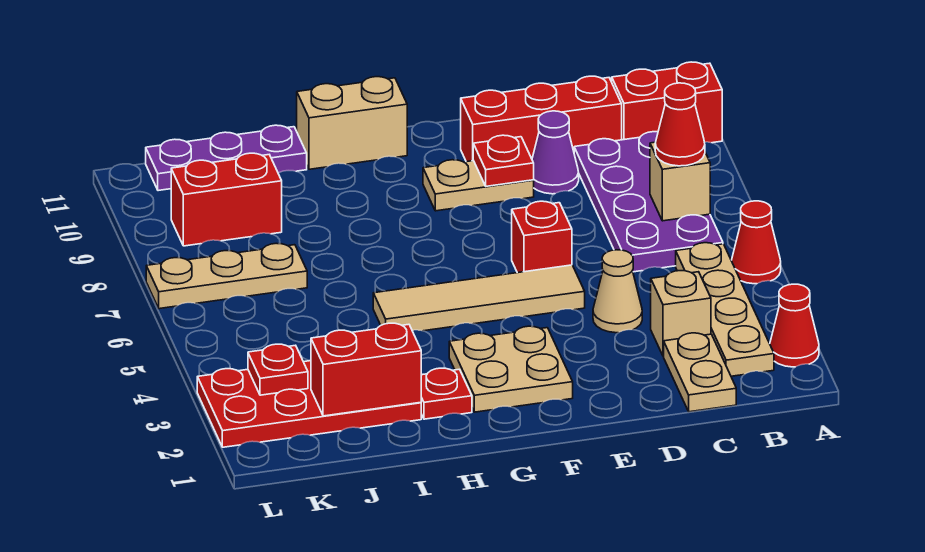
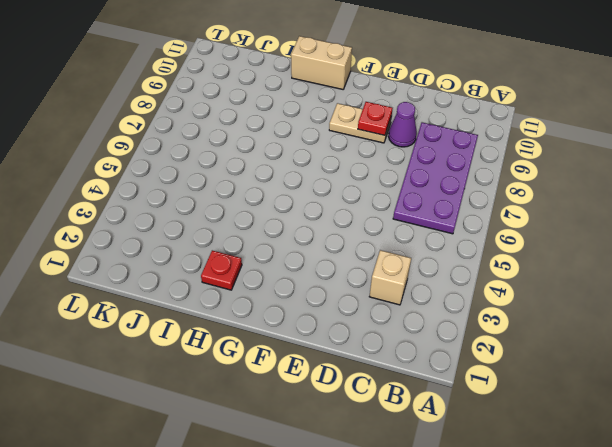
none -> red 1x1 cone [770,284,819,367]
none -> red 1x1 cone [731,201,781,284]
none -> red 1x2 brick [612,62,722,143]

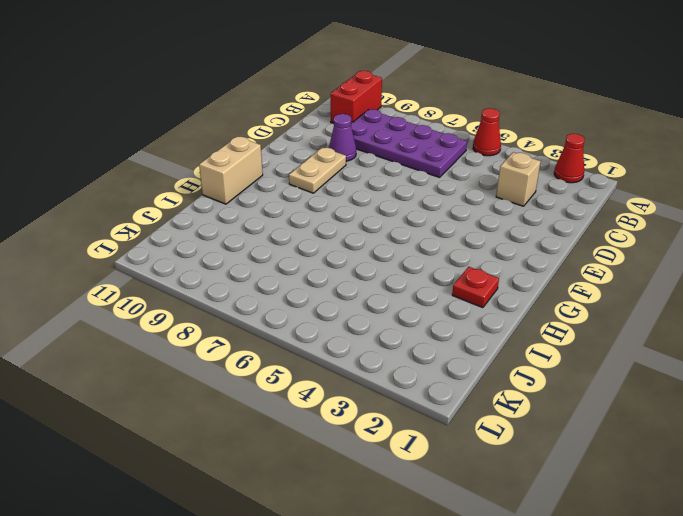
none -> tan 1x4 plate [676,243,774,376]
none -> tan 1x2 plate [664,333,736,412]
none -> red 1x3 brick [461,76,622,162]

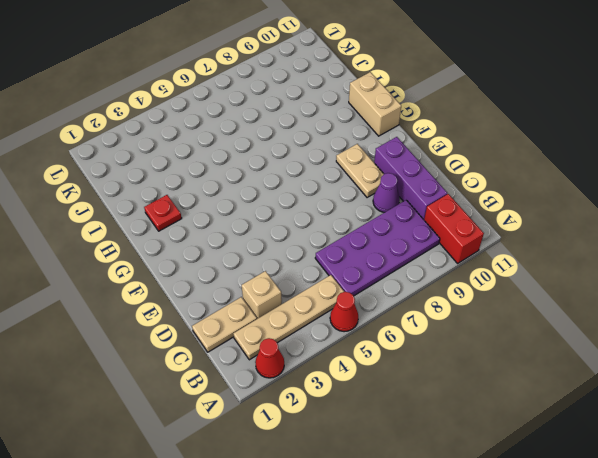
purple 1x3 brick [374,137,447,219] -> red 1x3 brick [461,76,622,162]
none -> tan 1x1 cone [593,250,642,333]
none -> tan 1x4 tile [373,265,585,331]
none -> red 1x1 brick [512,201,572,273]

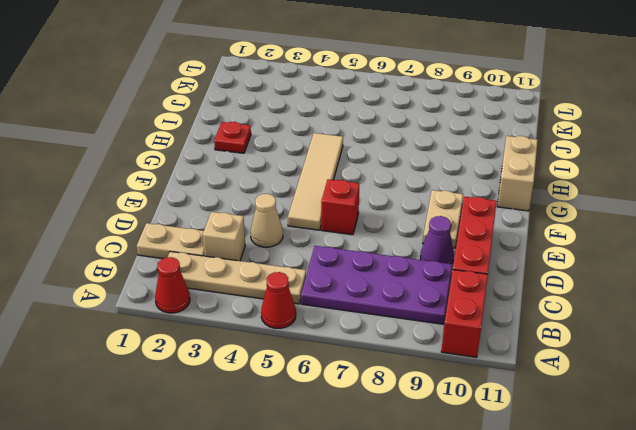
none -> tan 2x2 plate [449,326,573,412]
none -> red 2x4 plate [197,361,421,447]
none -> purple 1x3 plate [146,125,307,191]

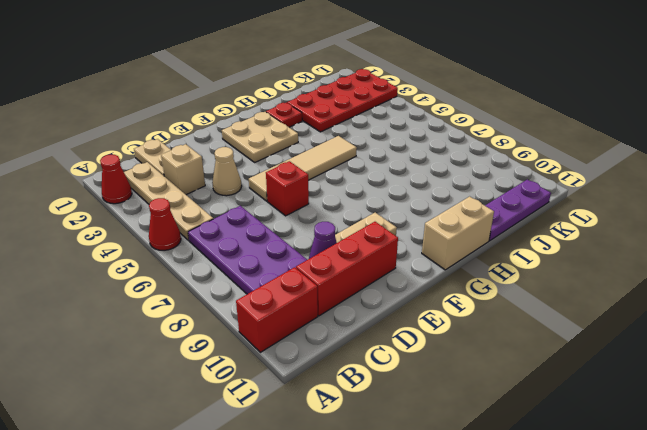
none -> tan 1x3 plate [146,243,307,309]
none -> red 1x2 brick [171,153,282,246]
none -> tan 1x1 brick [650,142,710,221]

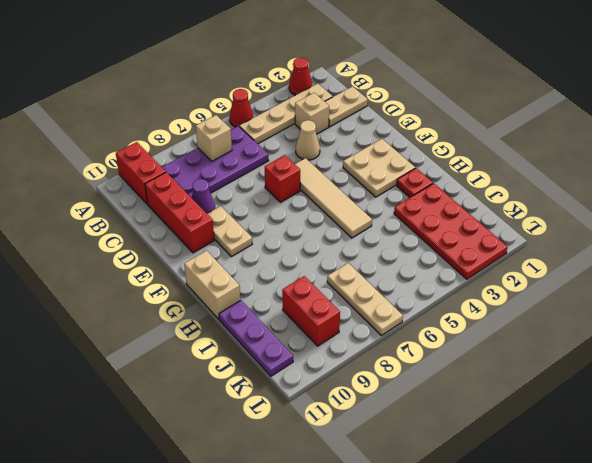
none -> red 1x1 plate [473,135,534,186]
none -> red 1x2 brick [311,323,421,416]
none -> red 1x1 plate [248,344,308,395]

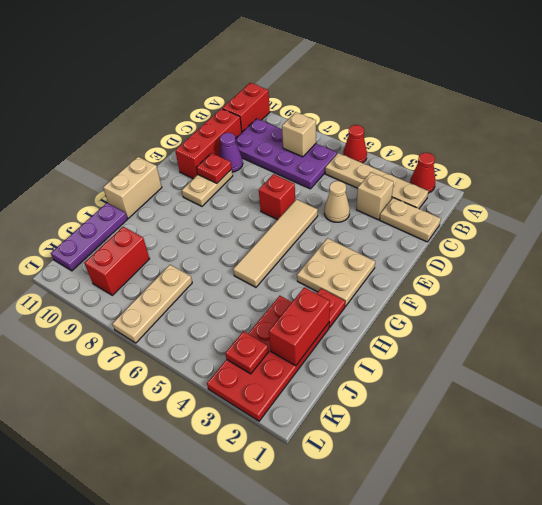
none -> red 1x1 cone [655,83,705,166]

